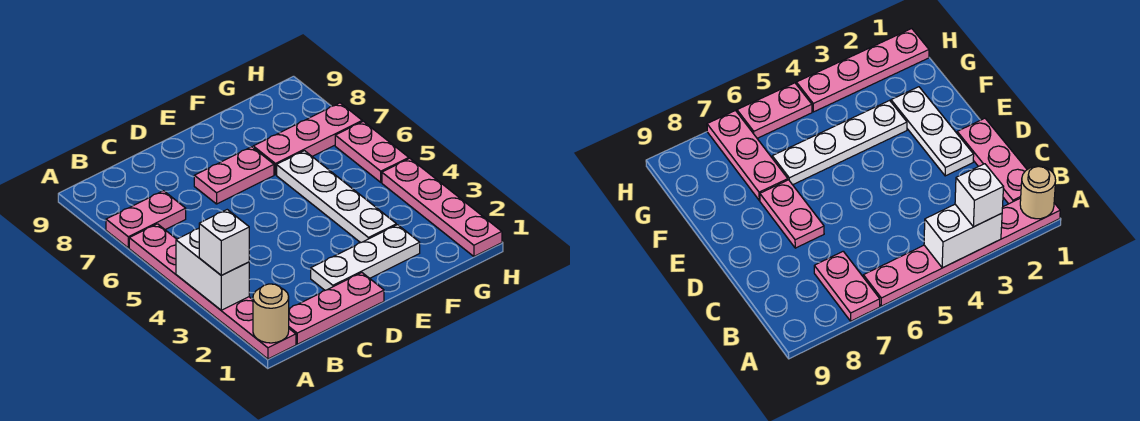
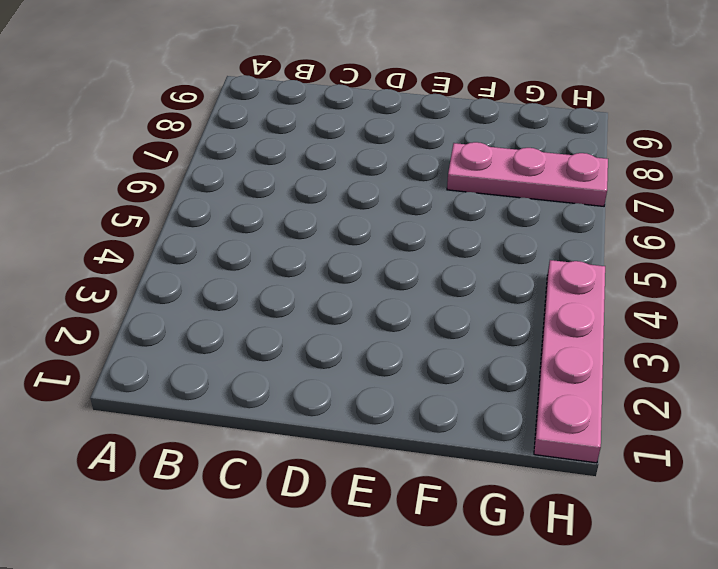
none -> pink 1x6 plate [129,224,296,359]
none -> pink 1x2 plate [106,191,186,248]
none -> pink 1x3 plate [289,273,384,344]

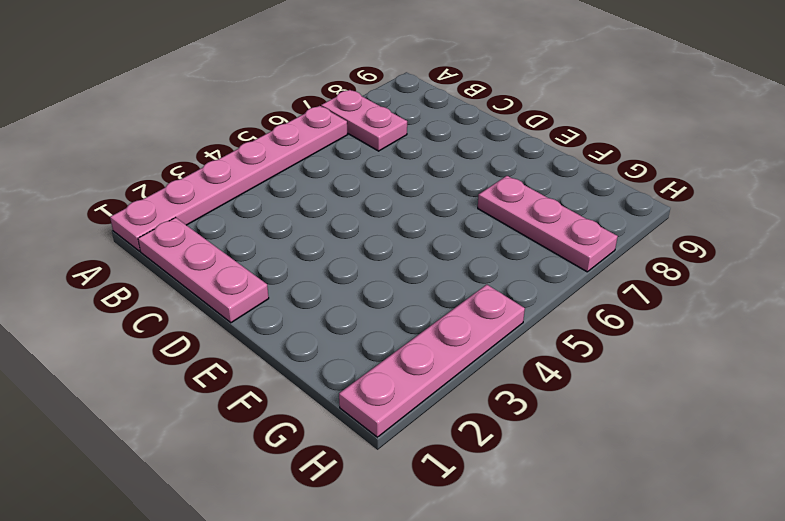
none -> white 1x3 plate [311,225,420,290]
none -> pink 1x2 plate [194,147,274,204]
none -> white 1x4 plate [277,151,396,243]

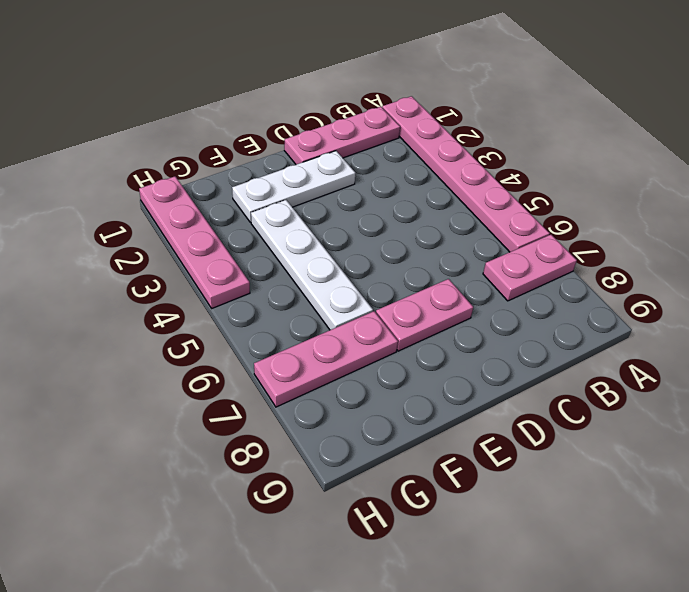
none -> pink 1x2 plate [335,121,409,182]
none -> tan 1x1 round brick [253,284,289,343]
none -> white 1x2 brick [176,229,249,310]

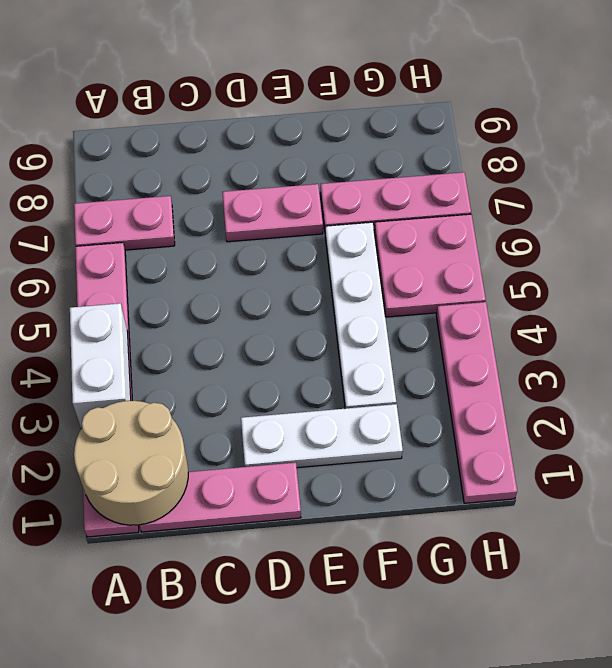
tan 2x2 round brick [74,401,188,525] -> tan 1x1 round brick [253,284,289,343]
pink 2x2 plate [374,214,486,317] -> pink 1x2 plate [335,121,409,182]
none -> white 1x1 brick [199,210,249,275]

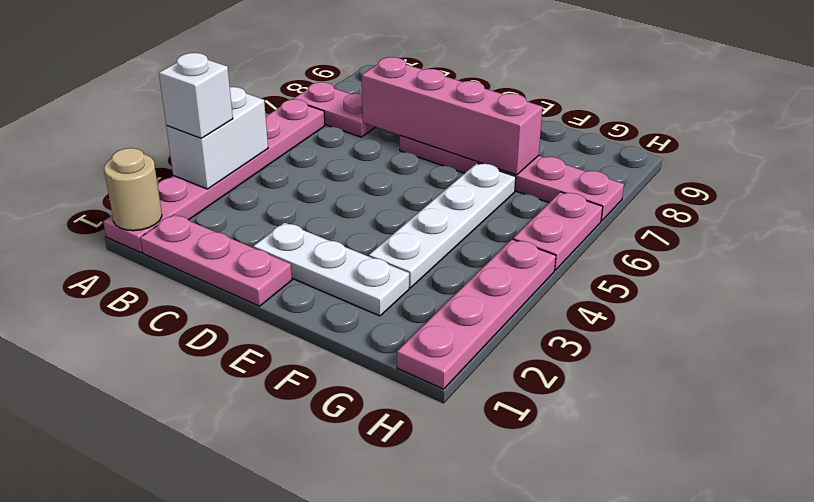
pink 1x4 brick [362,57,542,175] -> none

